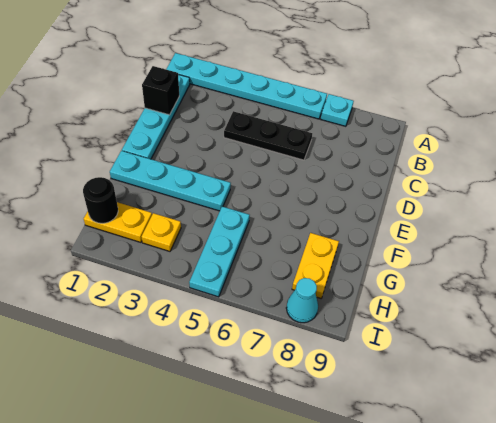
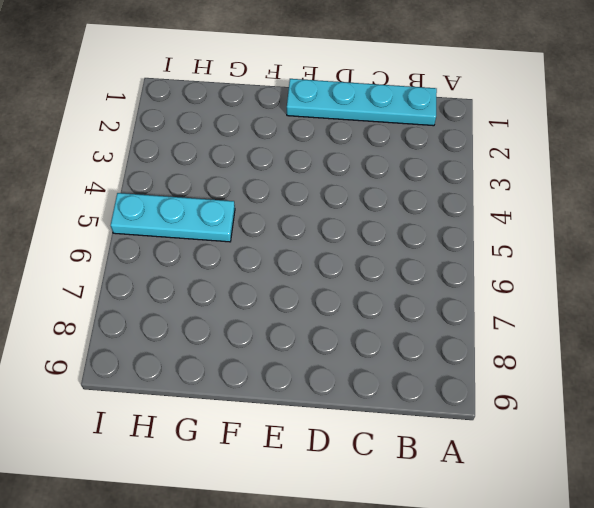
none -> cyan 1x6 plate [166,53,327,119]
none -> cyan 1x1 plate [321,94,354,126]
none -> black 1x3 plate [224,111,312,160]

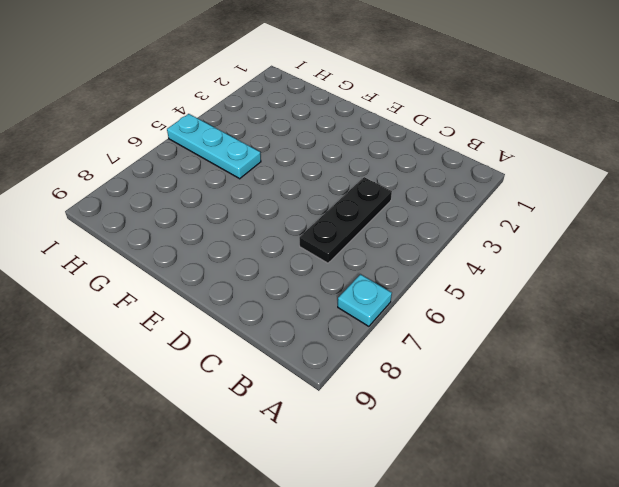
none -> cyan 1x6 plate [166,53,327,119]
none -> cyan 1x4 plate [122,74,190,159]
none -> cyan 1x4 plate [110,151,231,211]

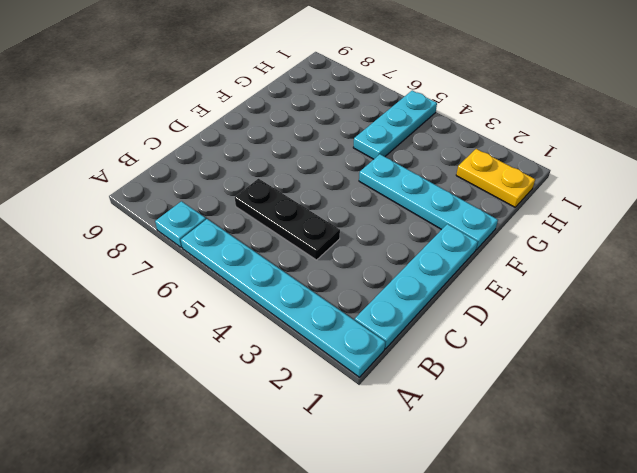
none -> yellow 1x2 plate [292,233,339,298]
none -> yellow 1x1 plate [142,213,181,251]
none -> cyan 1x1 cone [286,278,318,323]

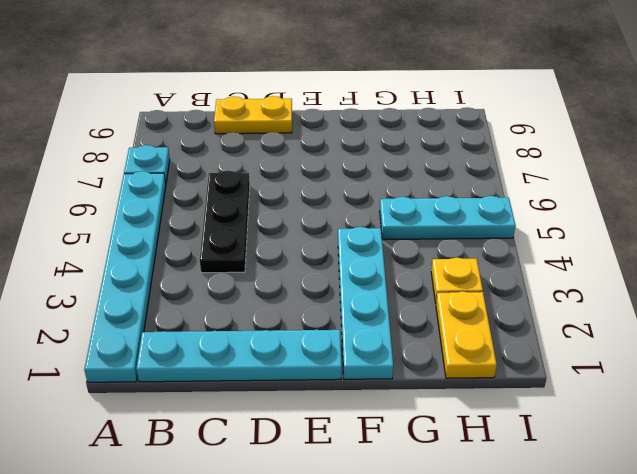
yellow 1x2 plate [214,96,292,134] -> yellow 1x2 plate moved to [292,233,339,298]
none -> cyan 1x1 cone [286,278,318,323]
none -> black 1x1 brick [142,66,179,115]
none -> black 1x1 round brick [83,177,118,223]

